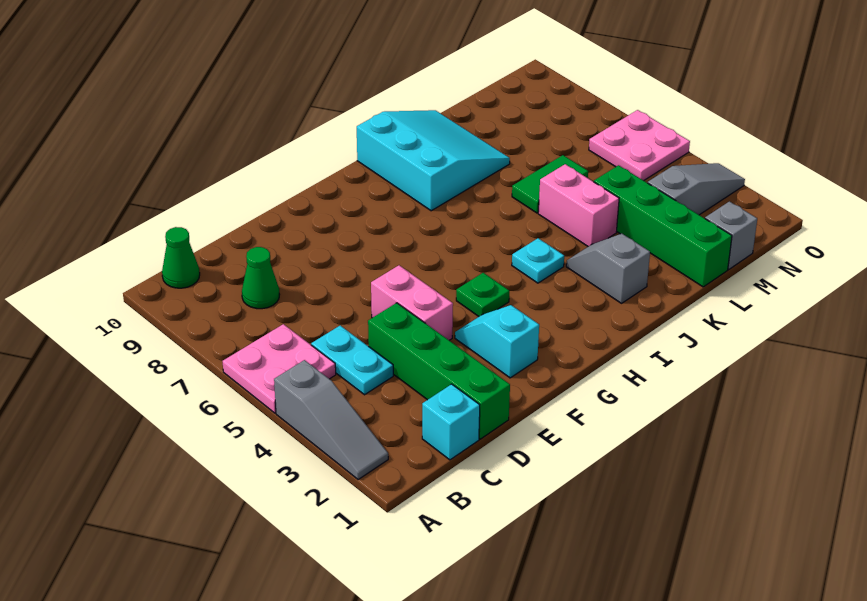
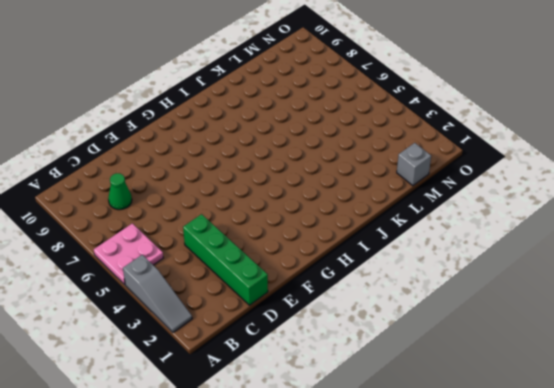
none -> green 1x1 cone [162,227,200,288]
none -> cyan 1x1 brick [422,384,480,460]
none -> cyan 1x2 plate [311,326,393,395]

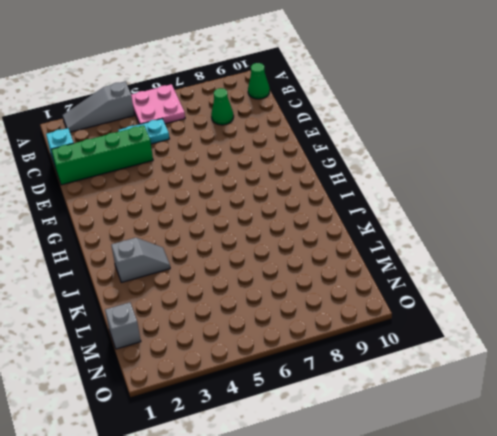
none -> pink 1x2 brick [371,265,453,340]
none -> cyan 1x2 slope [455,305,539,378]
none -> green 1x1 plate [456,273,509,316]

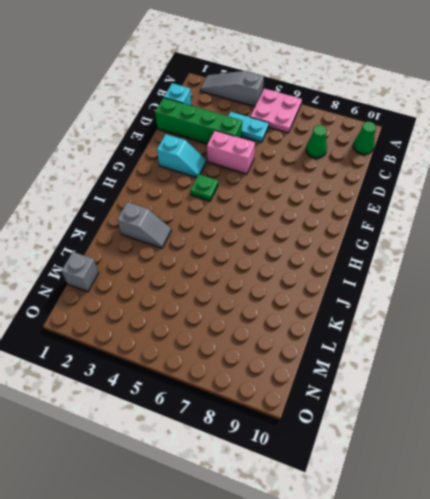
none -> cyan 1x1 plate [512,238,564,283]
none -> cyan 3x3 slope [357,110,510,211]
none -> pink 1x2 brick [538,164,619,246]

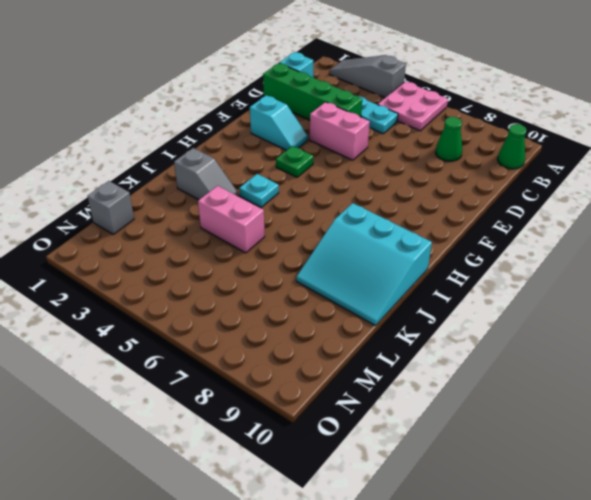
none -> green 1x2 tile [512,155,588,213]
none -> green 1x4 brick [594,165,732,287]
none -> grey 1x3 slope [648,163,745,215]

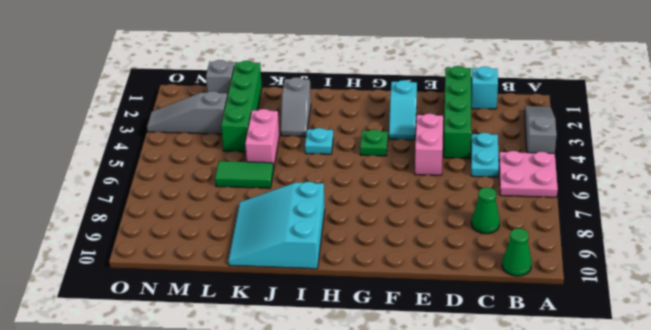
none -> pink 2x2 plate [589,110,690,181]

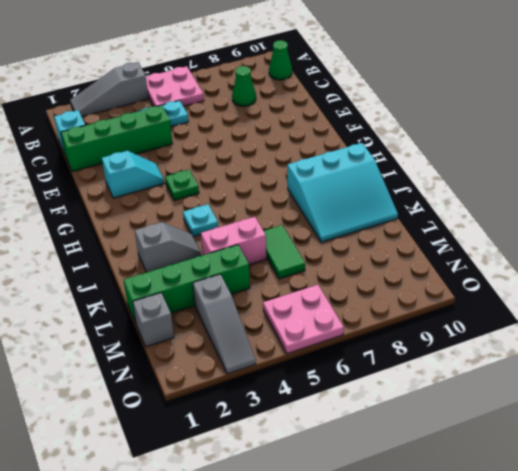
none -> pink 1x2 brick [371,265,453,340]

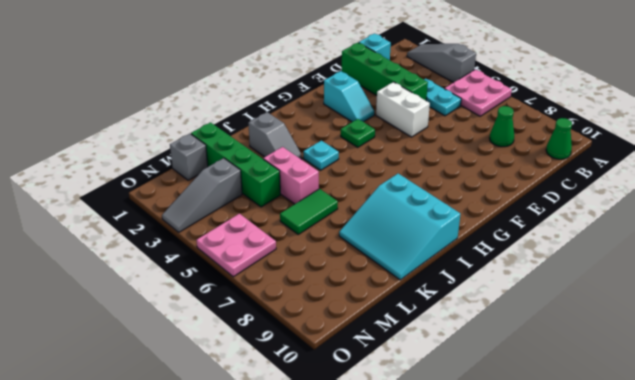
white 1x2 brick [376,82,430,137] -> pink 1x2 brick [371,265,453,340]

